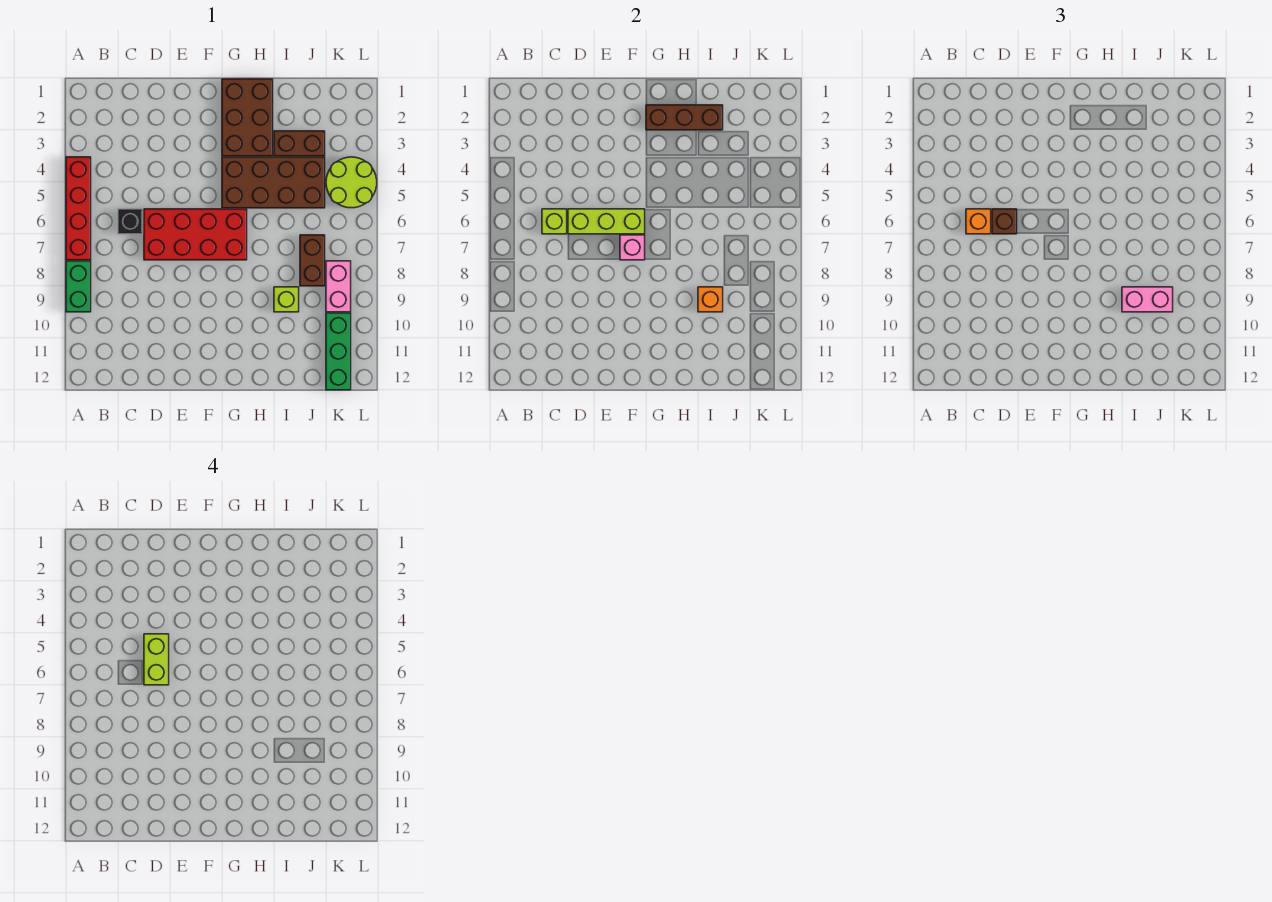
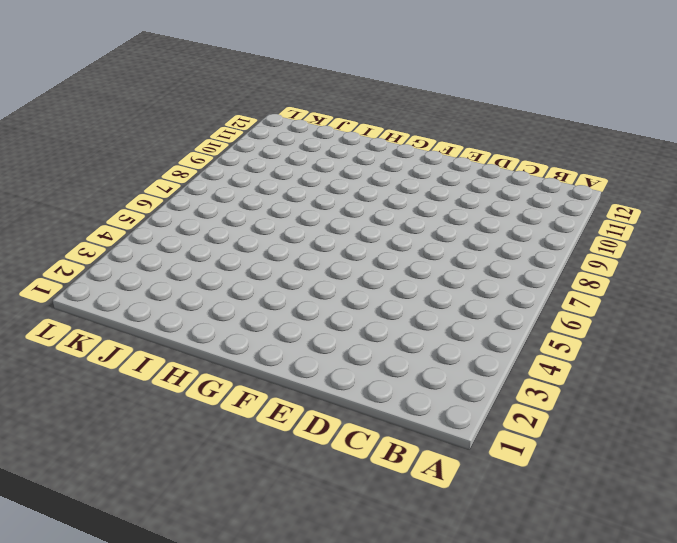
none -> red 1x4 brick [66,157,91,260]
none -> green 1x2 brick [66,261,91,312]
none -> black 1x1 brick [118,209,143,234]

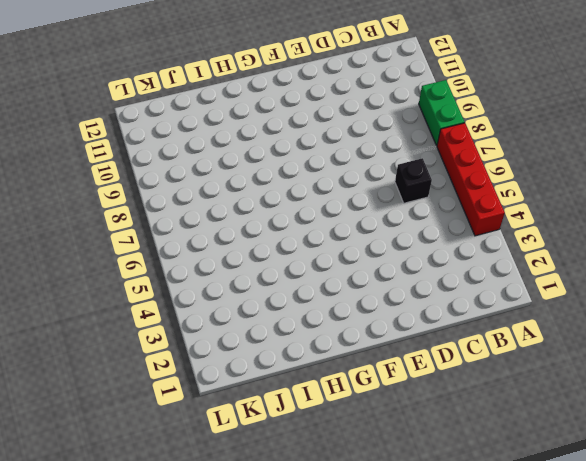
none -> red 2x4 brick [144,209,247,260]
none -> brown 2x3 brick [222,79,273,156]
none -> brown 2x4 brick [222,157,325,208]

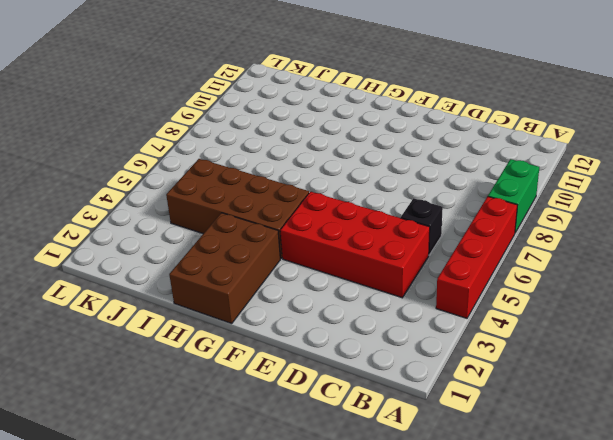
red 2x4 brick [280,192,430,298] -> red 2x4 brick moved to [144,209,247,260]
none -> brown 1x2 brick [274,131,325,156]
none -> lime 1x1 brick [274,287,299,312]
none -> brown 1x2 brick [300,235,325,286]

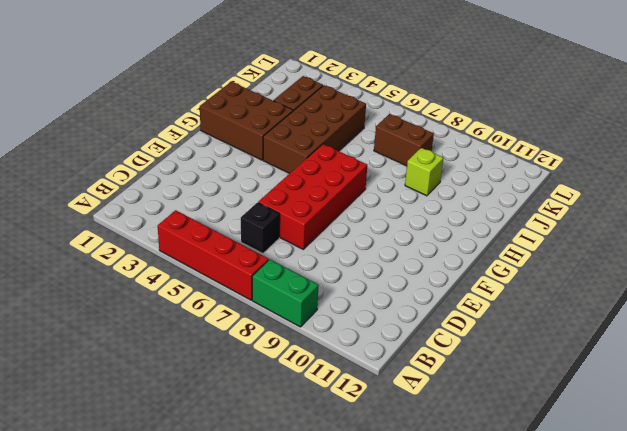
none -> lime 2x2 round brick [326,157,377,208]
none -> pink 1x2 brick [326,261,351,312]
none -> green 1x3 brick [326,313,351,390]

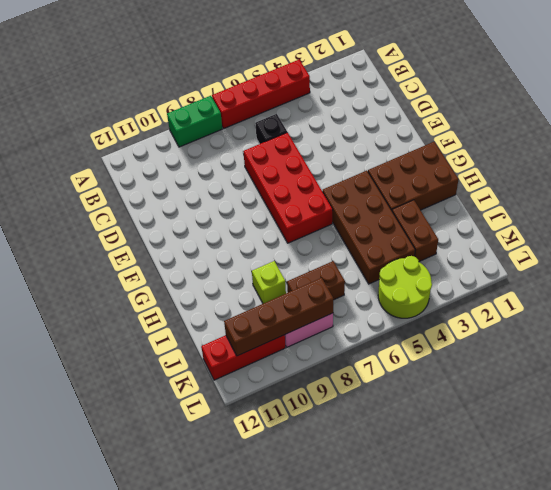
brown 1x4 brick [224,278,334,356] -> none
red 1x3 brick [201,335,285,380] -> green 1x3 brick [326,313,351,390]
none -> lime 1x1 brick [542,209,567,234]
none -> lime 1x3 brick [568,209,645,234]
none -> pink 1x1 brick [620,235,645,260]

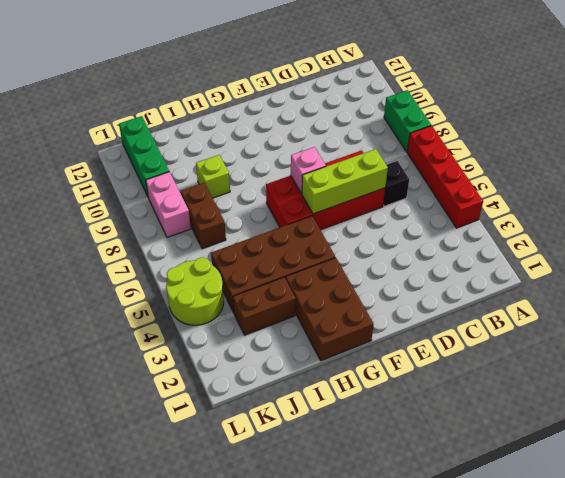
none -> lime 1x1 brick [542,209,567,234]
none -> brown 1x3 brick [646,105,723,130]
none -> orange 1x1 brick [698,287,723,312]

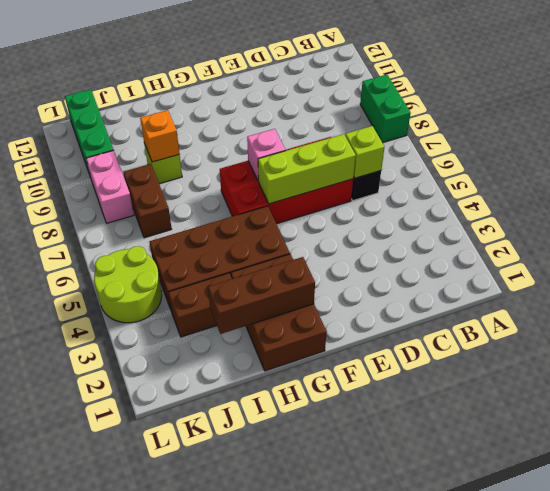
none -> red 1x4 brick [66,157,91,260]
none -> orange 1x1 brick [966,209,991,234]
none -> brown 1x1 brick [992,209,1017,234]

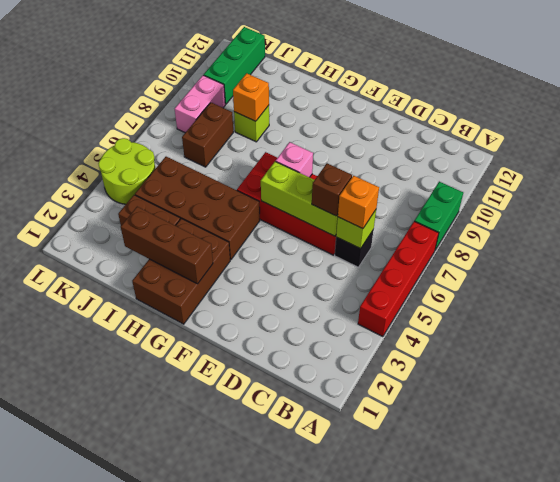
none -> pink 1x2 brick [1122,287,1173,312]
none -> lime 1x2 brick [144,634,169,685]

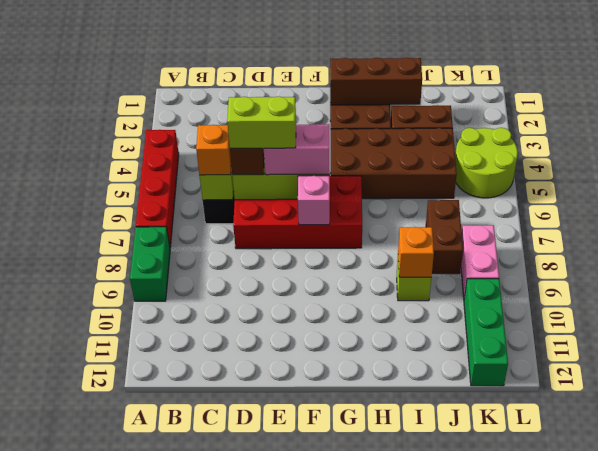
lime 1x2 brick [227,96,296,148] -> lime 1x2 brick turned to [144,634,169,685]
pink 1x2 brick [264,124,330,175] -> pink 1x2 brick moved to [1122,287,1173,312]

